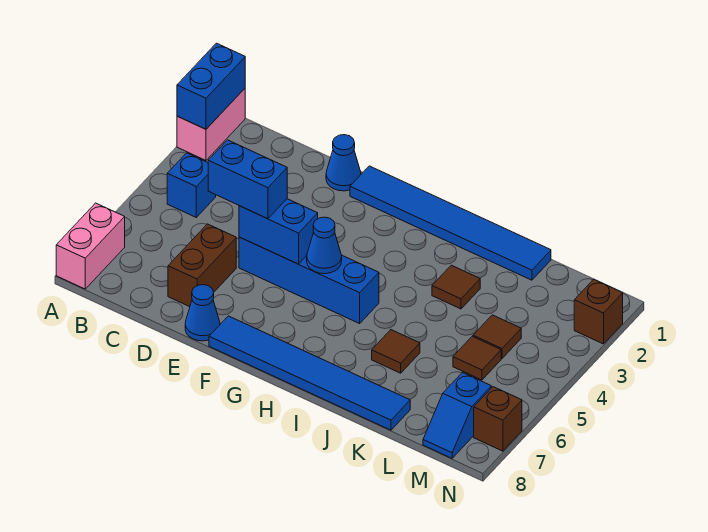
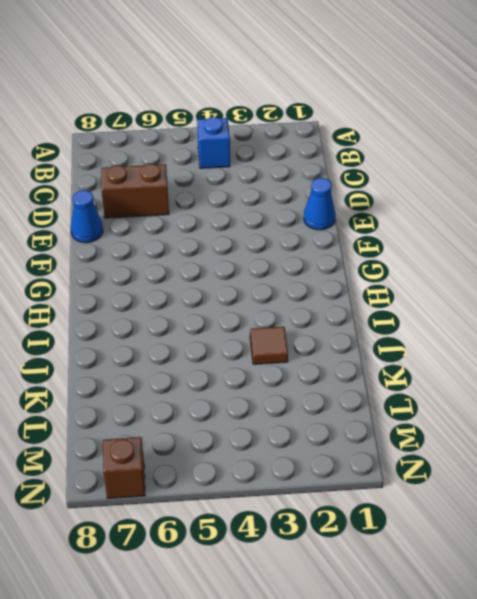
none -> pink 1x2 brick [177,89,245,160]
none -> pink 1x2 brick [56,203,125,289]
none -> blue 1x4 brick [239,237,379,324]

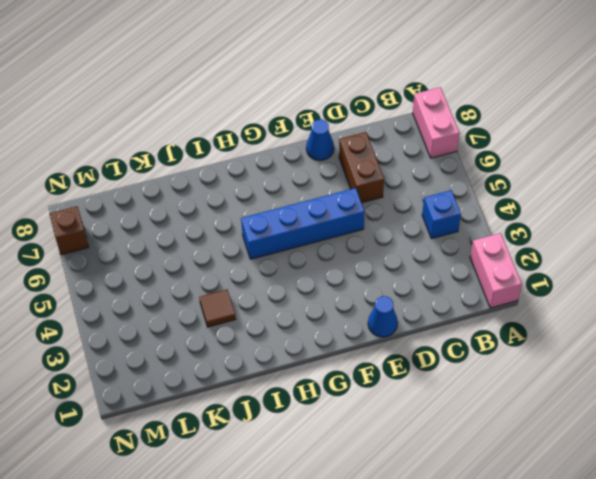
none -> blue 1x6 tile [350,166,551,280]
none -> blue 1x6 tile [209,316,410,430]
none -> brown 1x1 tile [372,330,420,373]

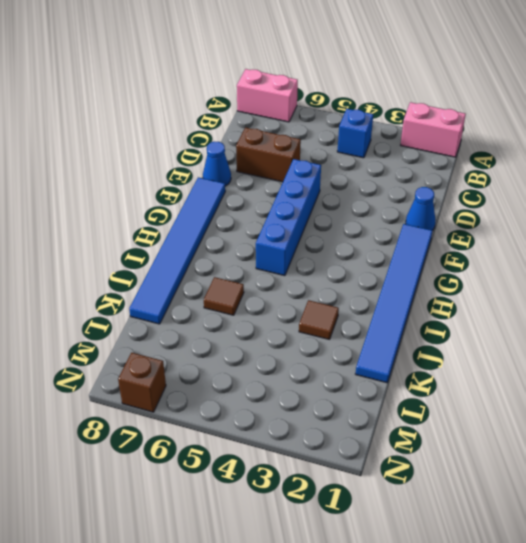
none -> brown 1x1 tile [473,315,521,358]
none -> brown 1x1 tile [453,336,501,380]
none -> blue 1x2 slope [423,373,491,458]

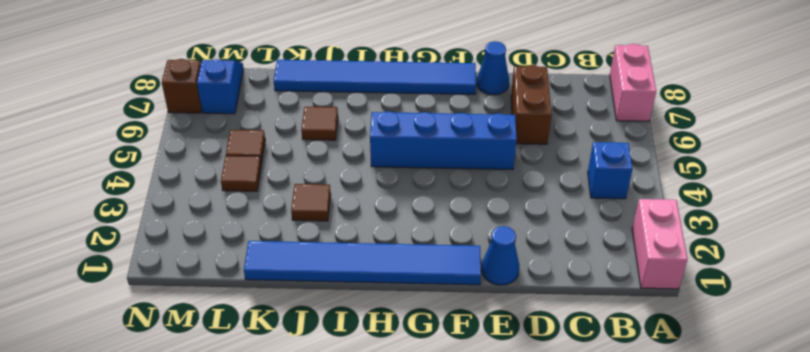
none -> brown 1x1 brick [574,279,623,344]
none -> blue 1x2 brick [177,43,245,129]
none -> blue 1x2 brick [239,199,318,264]

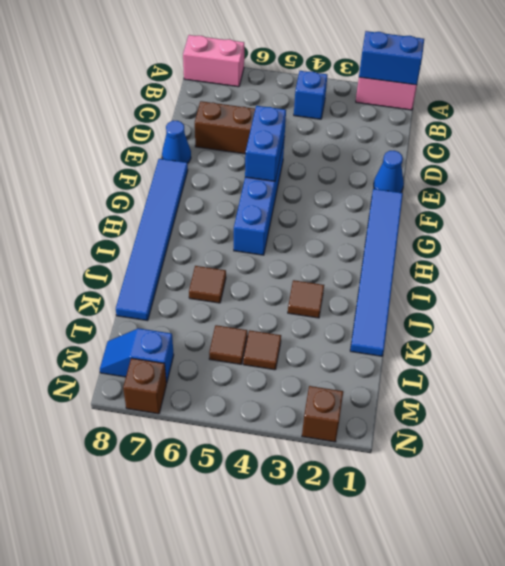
none -> blue 1x1 cone [307,217,342,274]
none -> blue 1x2 brick [208,140,287,219]

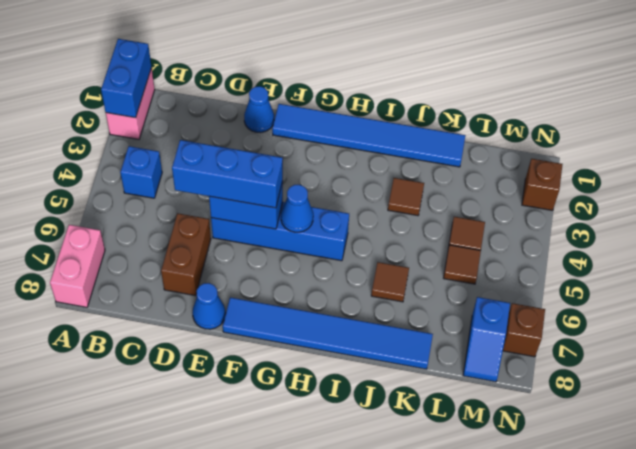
blue 1x3 brick [172,140,283,208] -> blue 1x2 brick [208,140,287,219]

